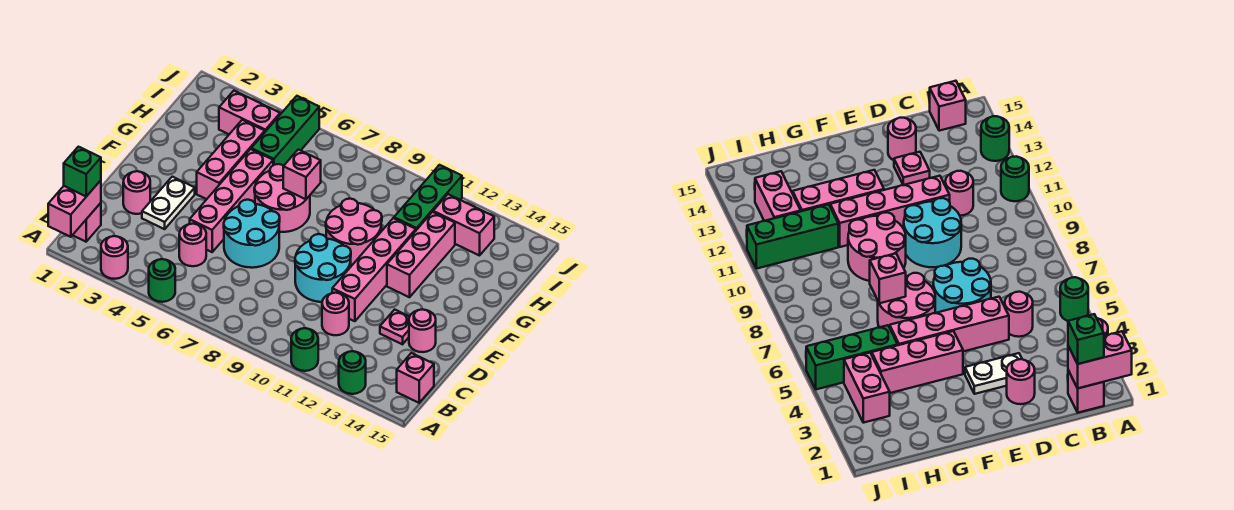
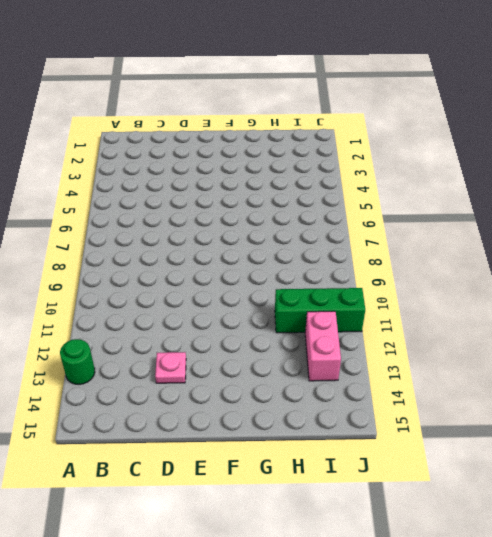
none -> pink 1x1 round brick [101,236,128,279]
none -> green 1x1 round brick [149,259,175,302]
none -> green 1x1 round brick [291,328,318,371]

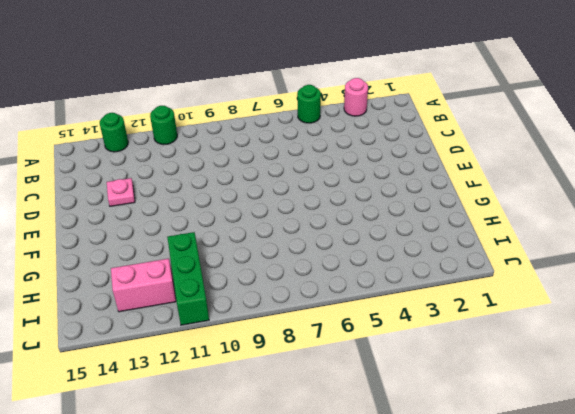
none -> pink 1x1 brick [73,203,101,242]
none -> pink 1x1 brick [397,353,434,403]
none -> pink 1x1 round brick [179,224,206,266]

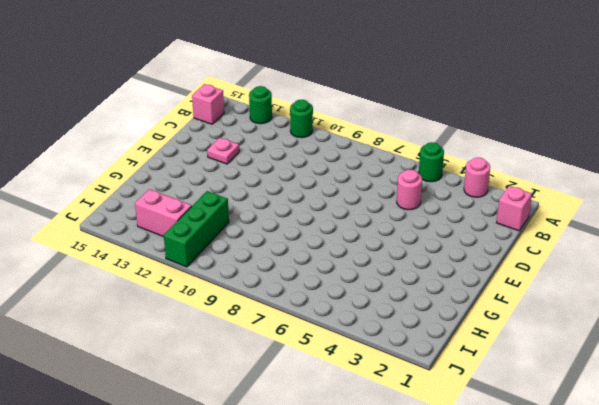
none -> pink 1x1 round brick [322,293,349,335]
none -> pink 1x1 round brick [123,171,150,214]
none -> white 1x2 plate [142,177,195,229]

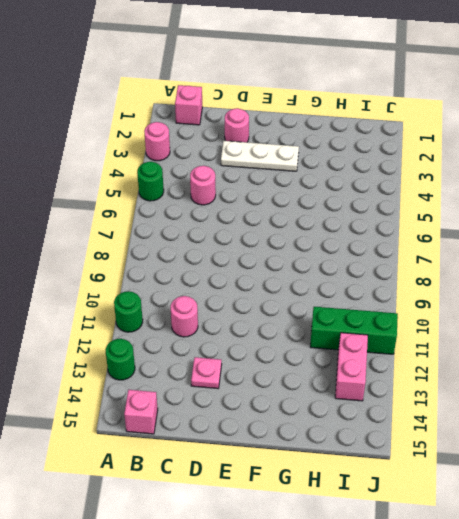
white 1x3 plate [221,141,299,171] -> white 1x2 plate [142,177,195,229]
none -> pink 1x4 brick [190,149,273,252]
none -> cyan 2x2 round brick [224,200,280,268]
none -> cyan 2x2 round brick [295,234,351,302]

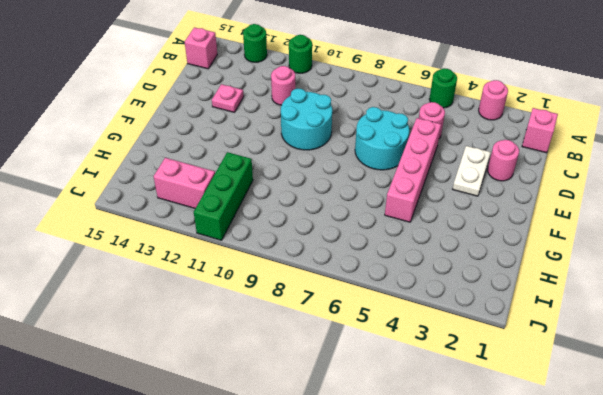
none -> pink 1x4 brick [332,218,416,321]
none -> pink 1x1 round brick [409,309,436,352]
none -> pink 1x3 brick [197,120,265,199]

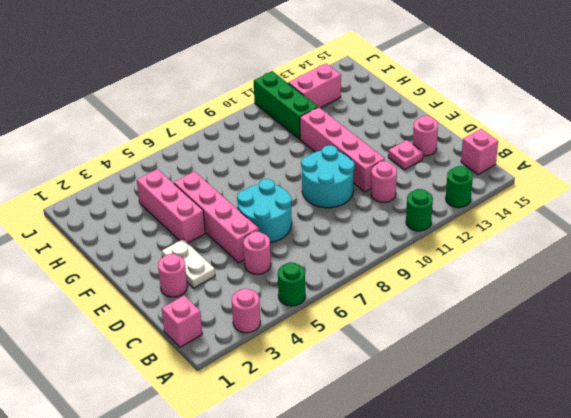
none -> pink 2x2 round brick [254,164,310,232]
none -> pink 2x2 round brick [326,199,382,266]
none -> pink 1x3 brick [387,212,455,297]

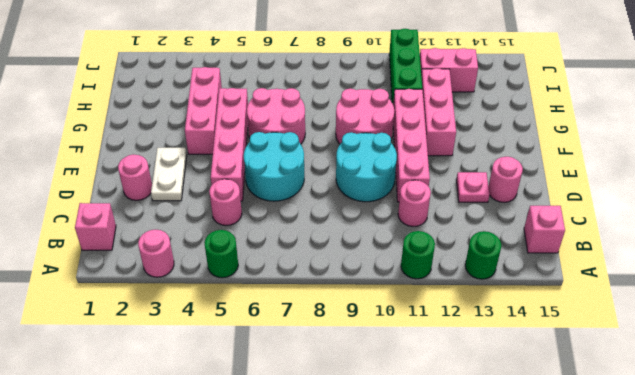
none -> green 1x3 brick [251,96,319,166]
none -> pink 1x2 brick [219,91,280,134]
none -> pink 1x2 brick [48,180,101,237]

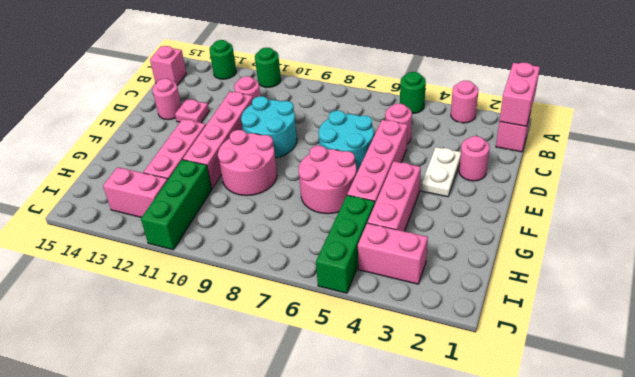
none -> pink 1x1 brick [283,150,321,199]
none -> green 1x1 brick [64,147,101,196]

